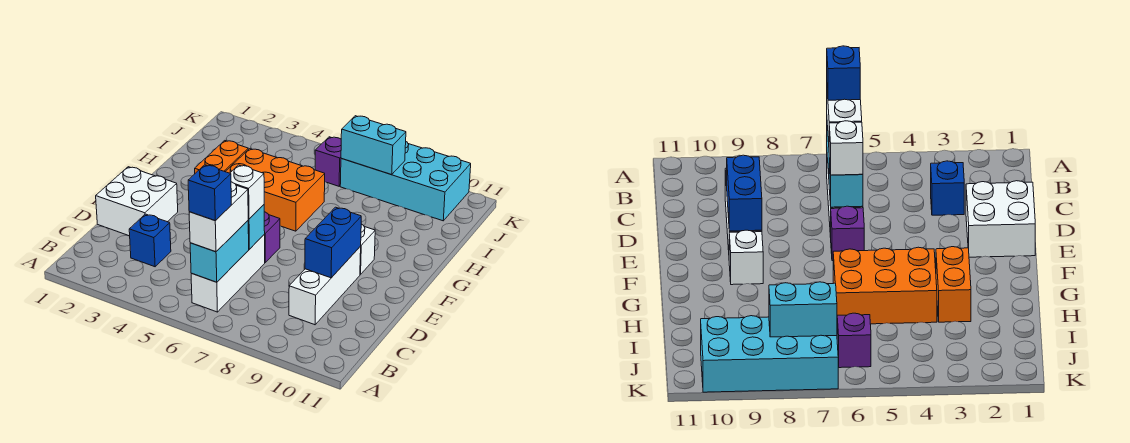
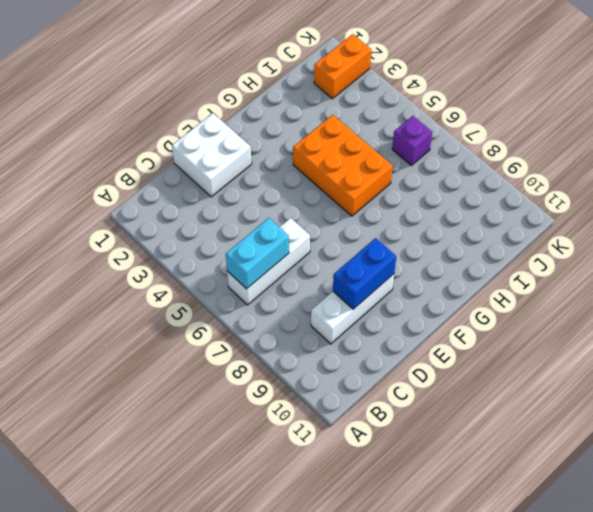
orange 1x2 brick [314,34,371,99] -> orange 1x2 brick moved to [195,141,248,173]
none -> blue 1x1 brick [129,214,171,267]
none -> purple 1x1 brick [264,212,280,262]
none -> white 1x1 brick [360,224,375,275]

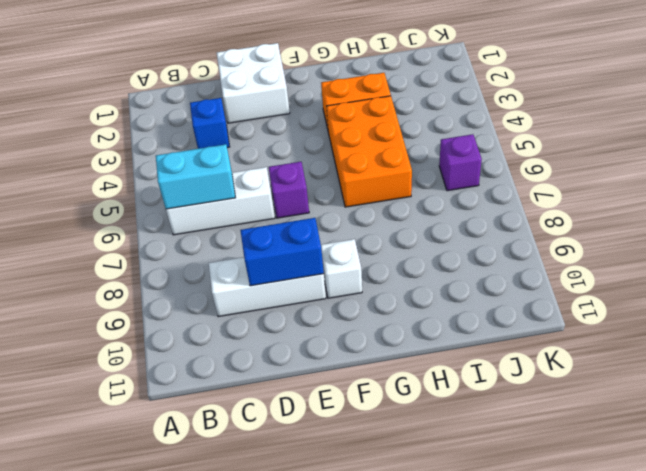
none -> cyan 2x4 brick [340,142,471,221]
none -> cyan 1x1 brick [248,205,265,249]
none -> cyan 1x2 brick [341,116,406,175]

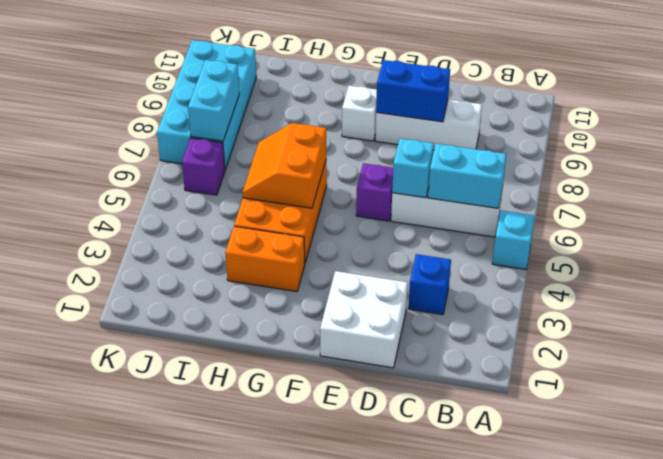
cyan 1x1 brick [492,210,535,269] -> none
orange 2x2 slope [242,123,326,208] -> none
none -> white 1x2 brick [189,182,248,252]
none -> white 1x1 brick [230,165,264,219]
none -> blue 1x1 brick [188,165,231,221]

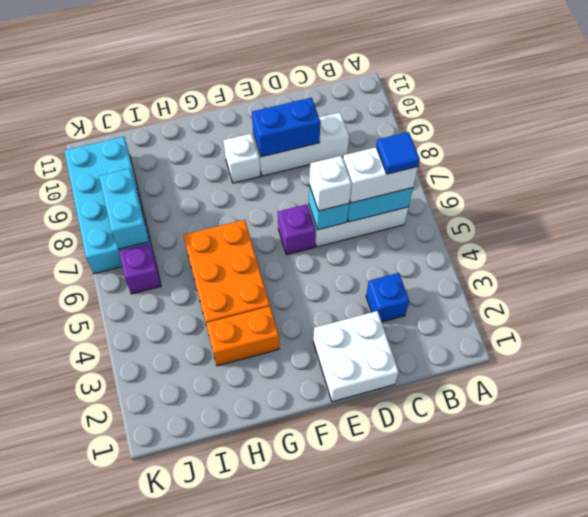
blue 1x1 tile [376,132,420,174] -> blue 1x1 brick [188,165,231,221]

